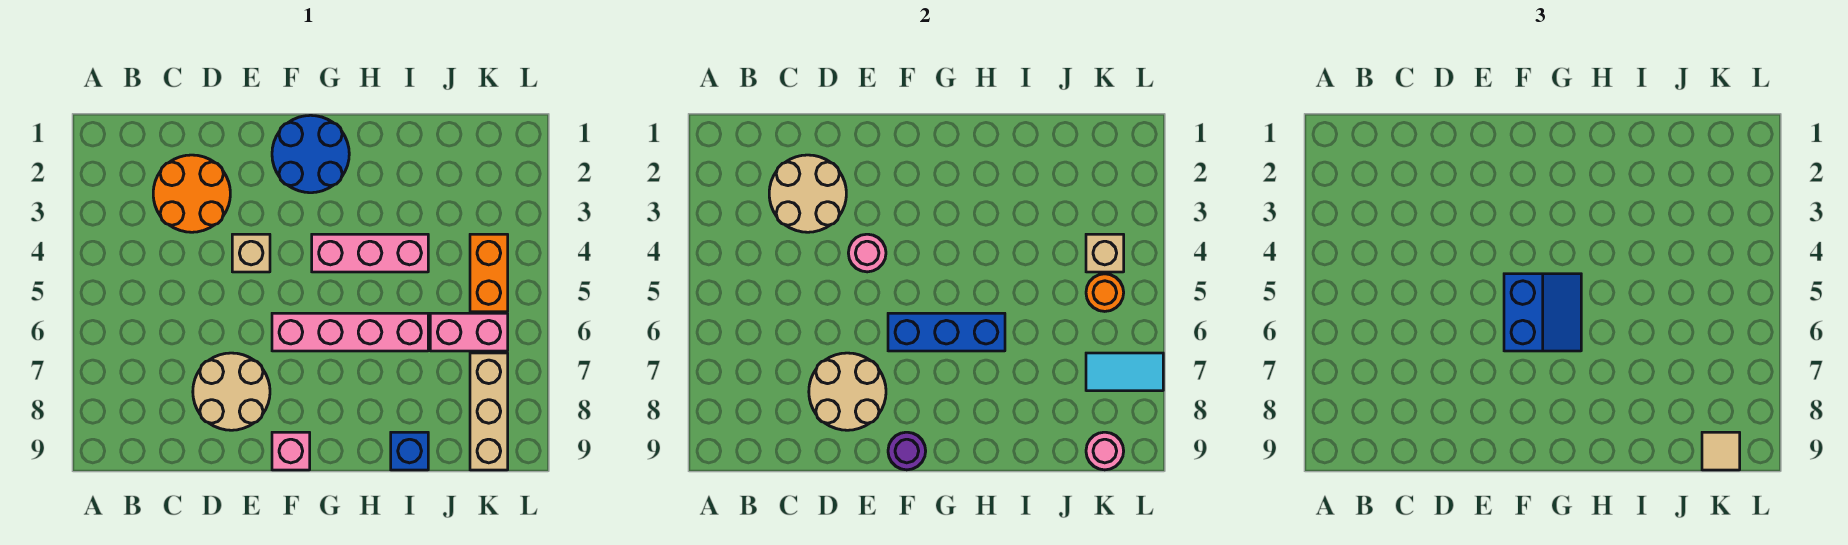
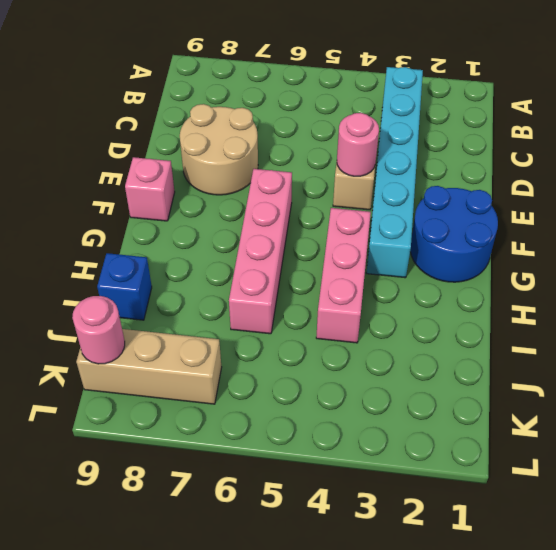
cyan 1x6 brick [366,67,423,278] -> orange 2x2 round brick [153,155,230,232]
none -> pink 1x2 brick [430,313,508,351]
none -> orange 1x2 brick [470,234,508,312]
none -> tan 2x2 round brick [769,155,846,232]

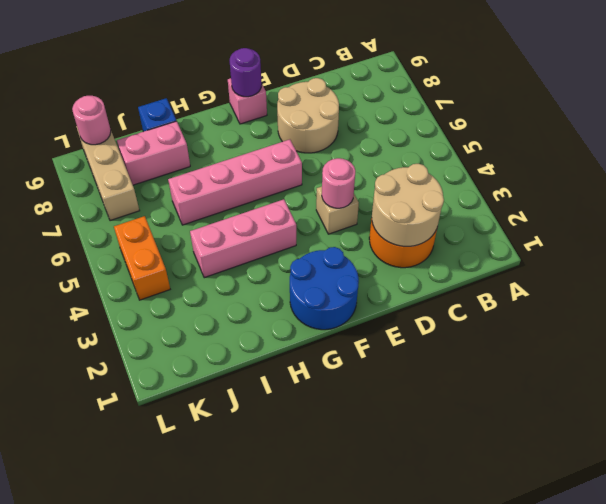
pink 1x2 brick [117,121,190,185] -> pink 1x2 brick moved to [430,313,508,351]
none -> tan 2x2 round brick [809,353,886,430]
none -> blue 1x3 brick [888,313,1005,351]
none -> tan 1x1 brick [1086,234,1124,272]

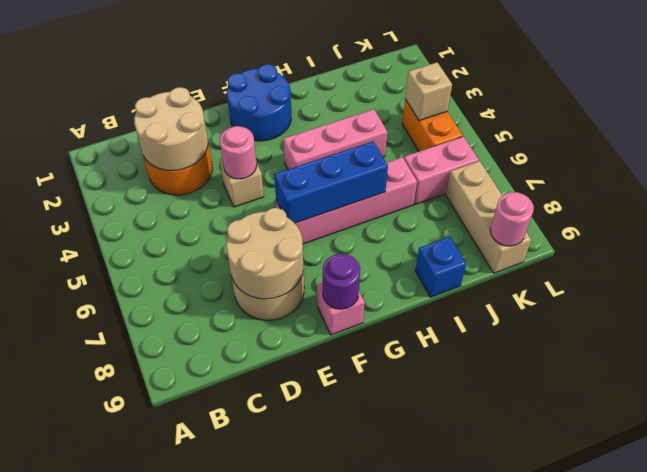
none -> orange 1x1 round brick [1086,274,1124,311]
none -> cyan 1x2 tile [1086,353,1163,391]
none -> blue 2x2 slope [1504,274,1581,351]

